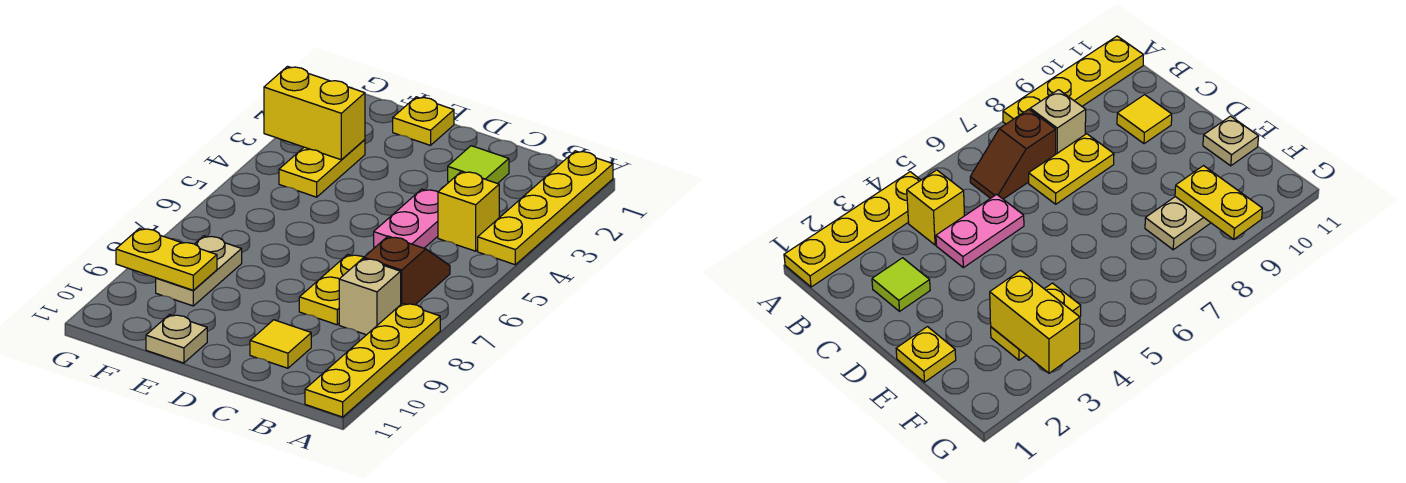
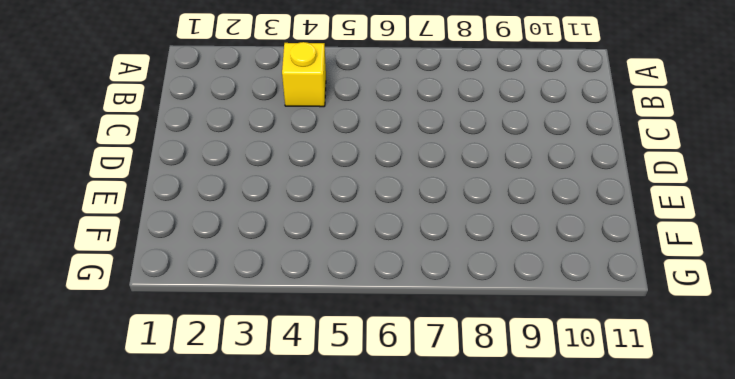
none -> yellow 1x4 plate [478,151,613,265]
none -> yellow 1x4 plate [305,303,440,417]
none -> brown 1x2 slope [364,236,450,305]

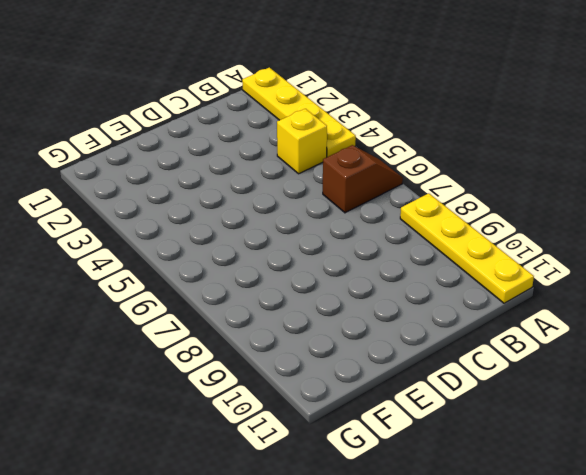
brown 1x2 slope [323,145,403,213] -> brown 1x2 slope turned to [364,236,450,305]
none -> tan 1x1 brick [339,259,401,335]
none -> lime 1x1 tile [448,146,509,184]
none -> pink 1x2 plate [374,189,438,248]

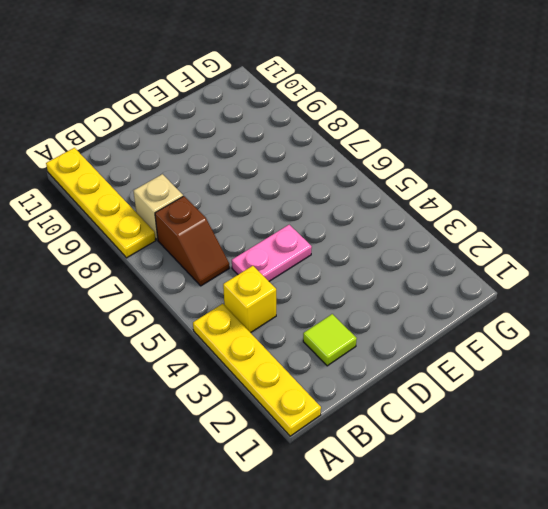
pink 1x2 plate [232,225,312,281] -> pink 1x2 plate turned to [374,189,438,248]
none -> yellow 1x2 plate [299,255,364,325]
none -> yellow 1x1 tile [250,320,311,368]
none -> yellow 1x1 plate [393,97,454,145]

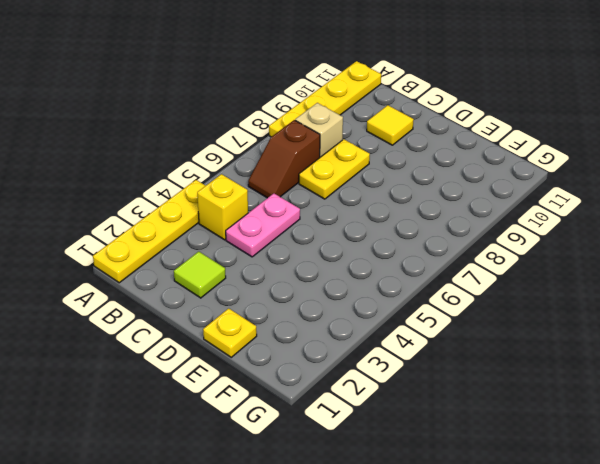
none -> tan 1x1 plate [146,315,207,363]
none -> yellow 1x2 plate [279,140,365,197]
none -> tan 1x2 plate [156,236,242,306]

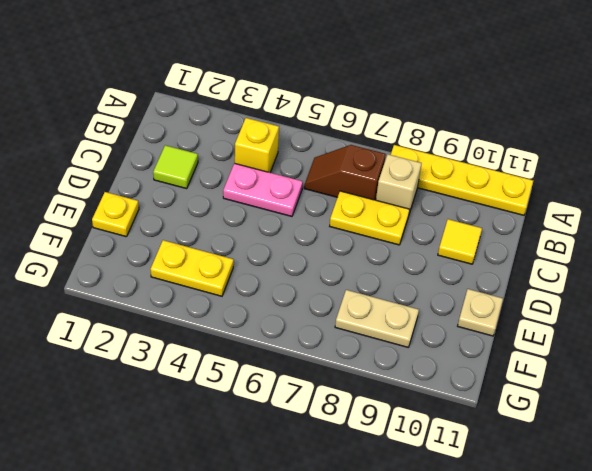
none -> yellow 1x4 plate [478,151,613,265]
none -> yellow 1x2 brick [264,66,365,160]
none -> yellow 1x2 plate [116,228,217,290]

